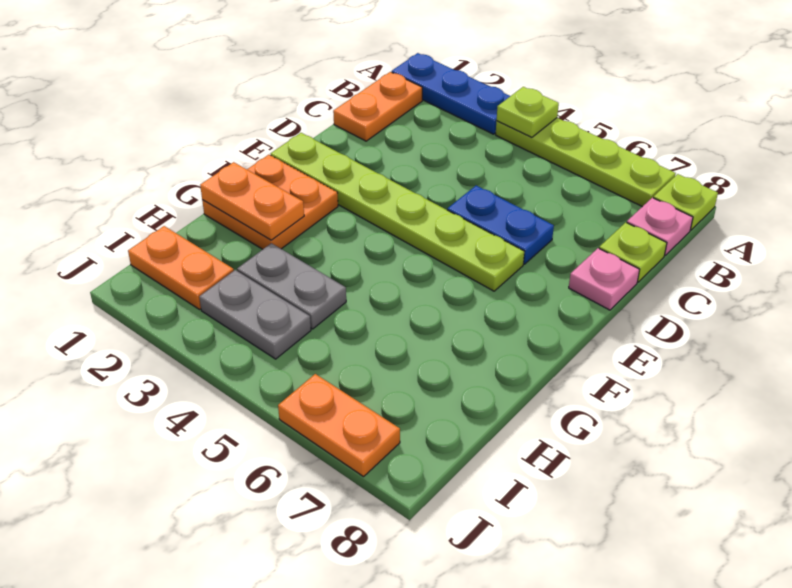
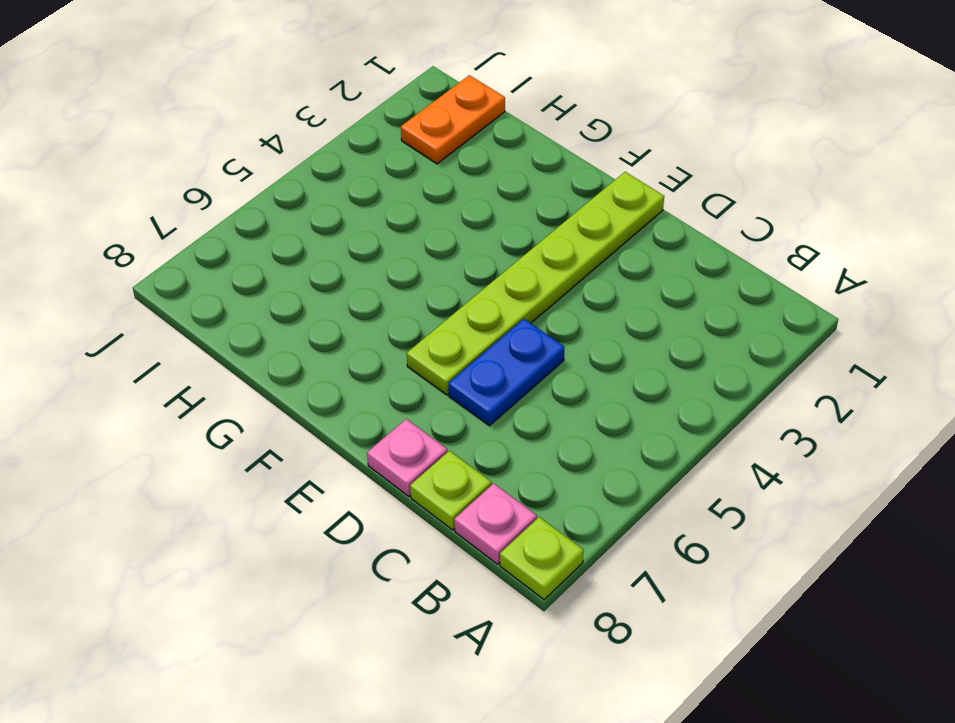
none -> blue 1x3 plate [392,53,510,134]
none -> lime 1x4 plate [496,118,676,207]
none -> orange 1x2 plate [333,72,422,141]

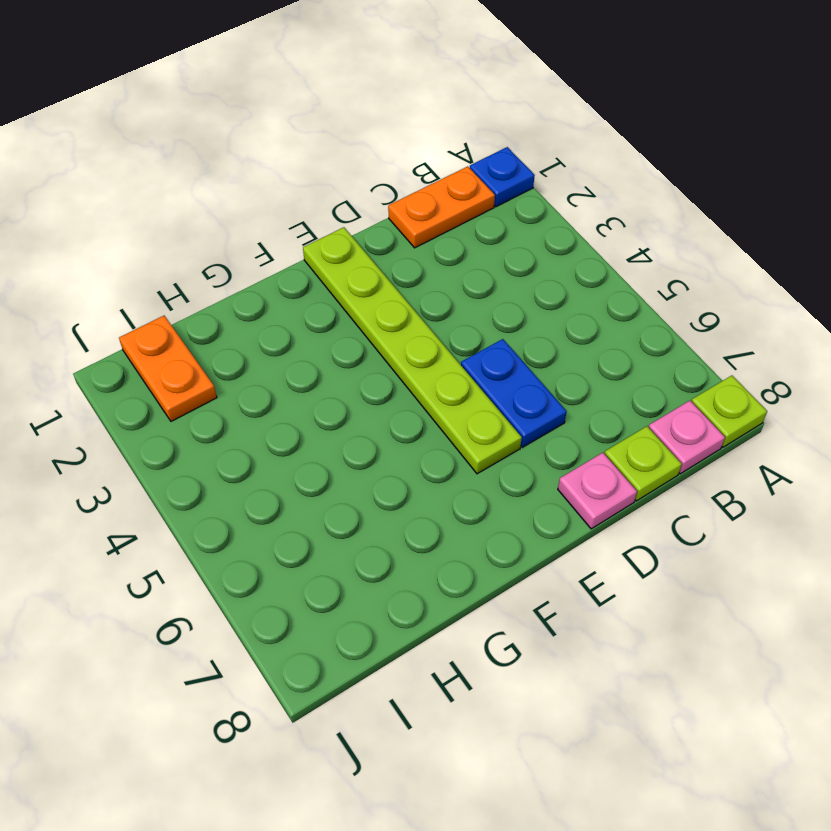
blue 1x1 plate [470,147,535,207] -> blue 1x3 plate [392,53,510,134]
none -> lime 1x4 plate [496,118,676,207]
none -> orange 2x2 plate [202,155,338,249]
none -> grey 1x2 plate [237,243,346,329]

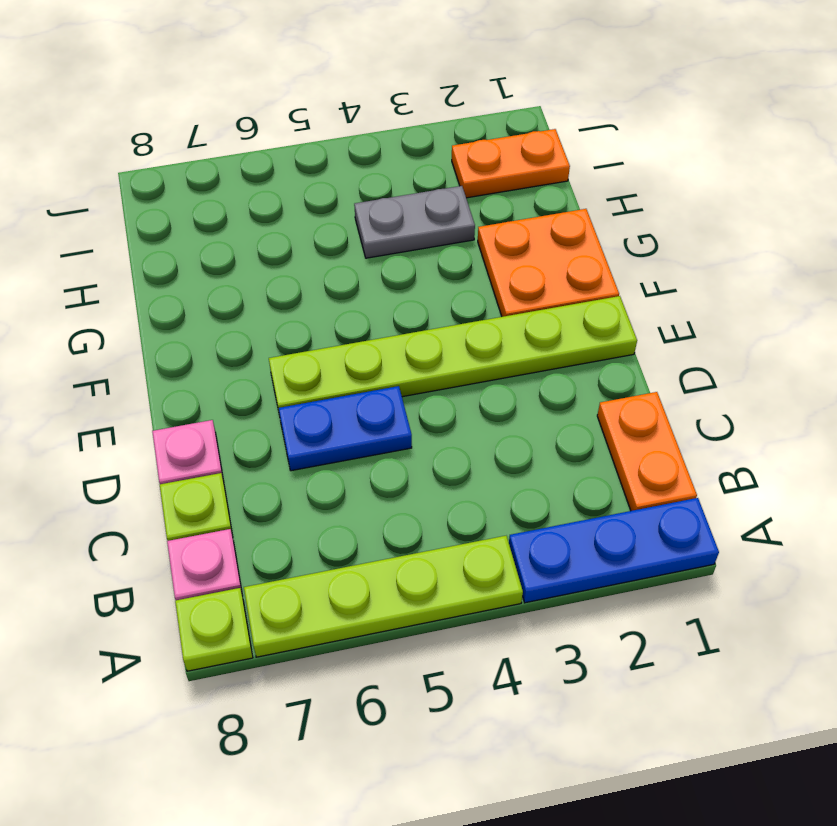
none -> grey 1x2 plate [199,270,311,359]
none -> orange 1x2 plate [278,374,400,477]
none -> lime 1x1 plate [497,87,559,137]

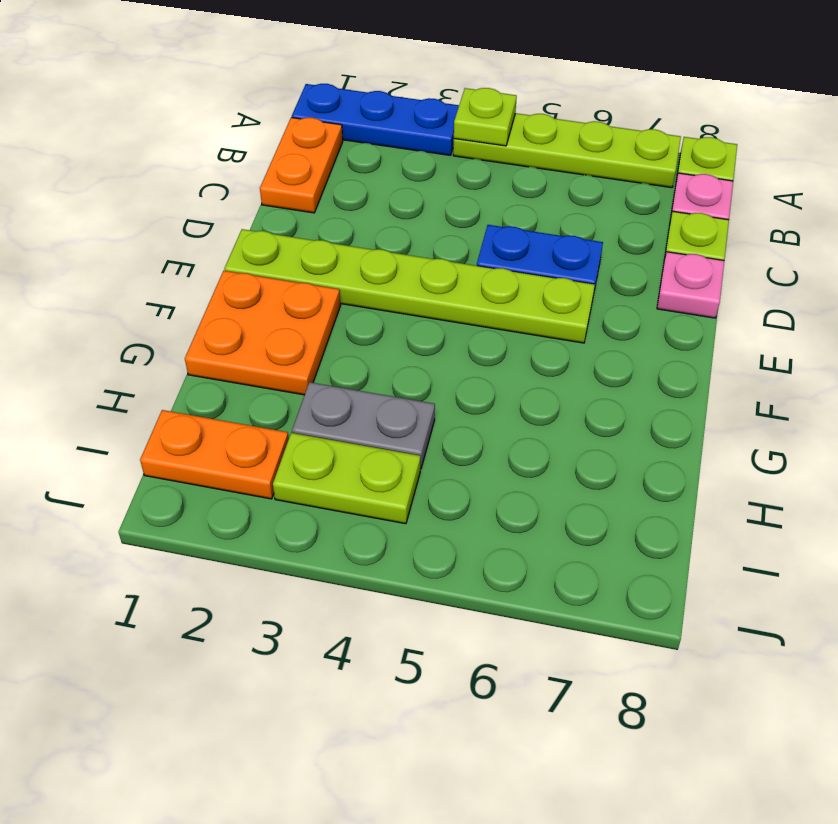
lime 1x2 plate [273,433,421,524] -> grey 1x2 plate [199,270,311,359]
none -> orange 1x2 plate [278,374,400,477]
none -> orange 1x2 plate [200,162,304,240]

